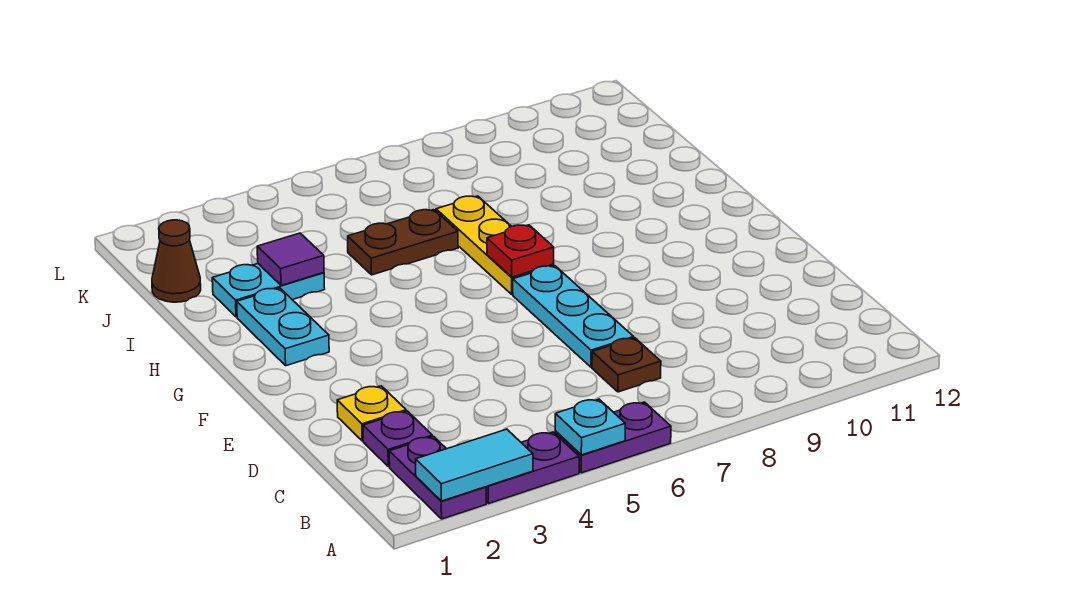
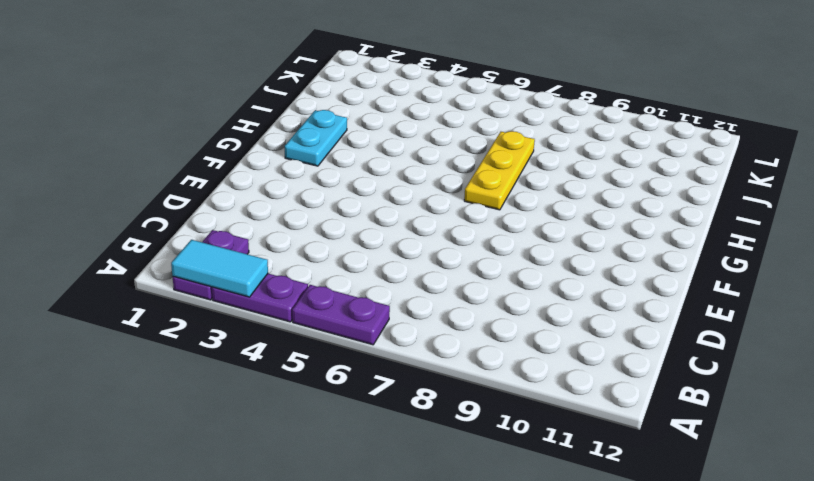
none -> purple 1x1 plate [363,411,432,467]
none -> brown 1x1 plate [592,338,661,392]
none -> yellow 1x1 plate [337,386,406,441]

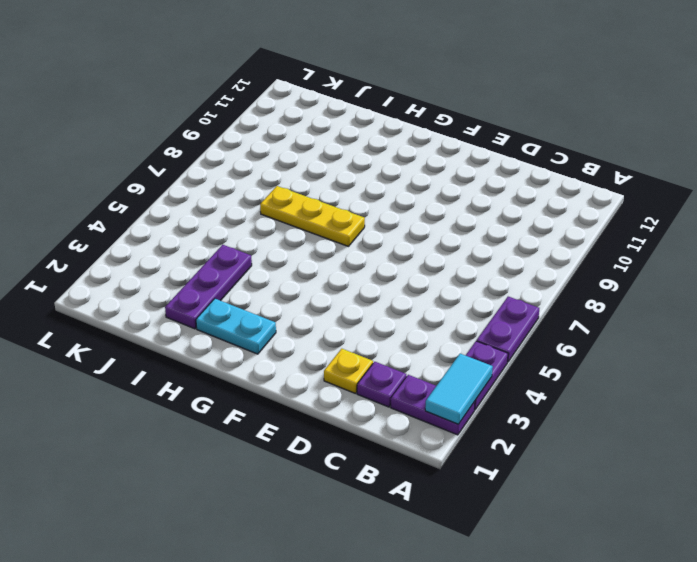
purple 1x3 plate [165,245,252,329] -> cyan 1x2 plate [212,264,325,317]
none -> brown 1x1 plate [592,338,661,392]
none -> cyan 1x3 plate [513,266,634,367]
none -> brown 1x2 plate [348,210,458,275]

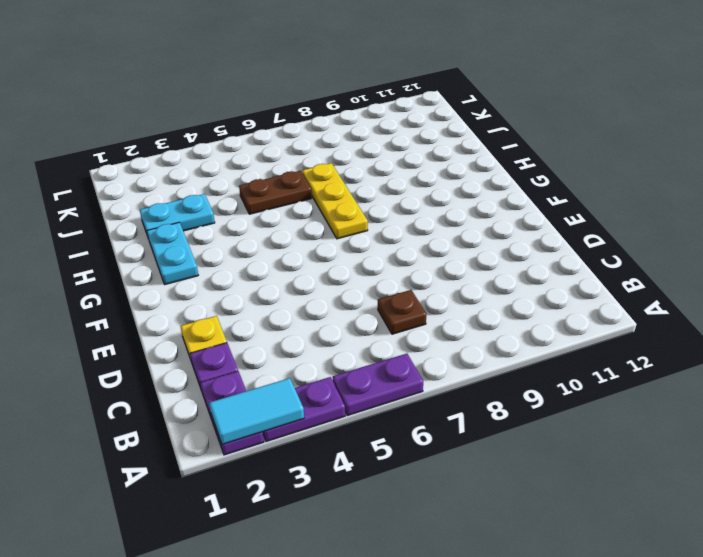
none -> cyan 1x3 plate [513,266,634,367]
none -> brown 1x1 cone [152,220,201,302]
none -> cyan 1x1 plate [555,399,625,455]

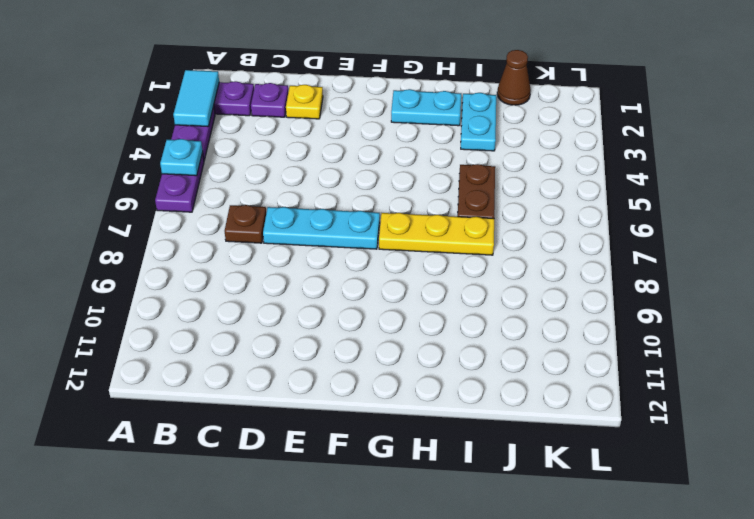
none -> red 1x1 plate [487,225,554,277]
none -> purple 1x1 tile [257,233,324,285]

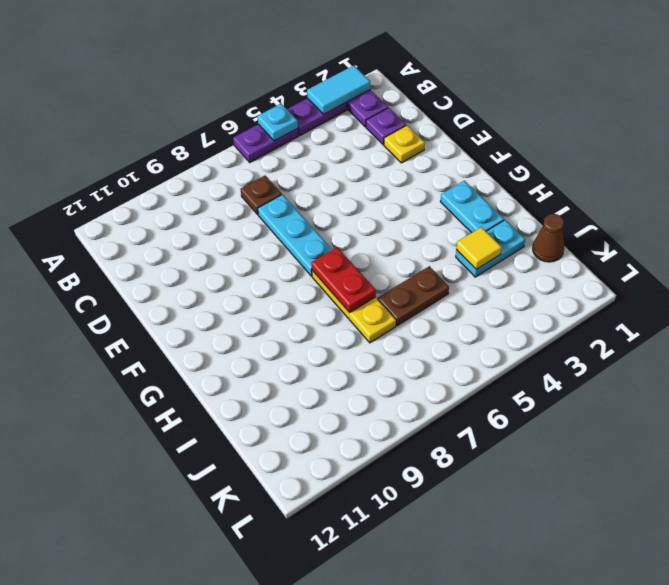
red 1x2 plate [311,247,376,313] -> red 1x1 plate [487,225,554,277]
yellow 1x1 tile [456,227,502,269] -> purple 1x1 tile [257,233,324,285]

